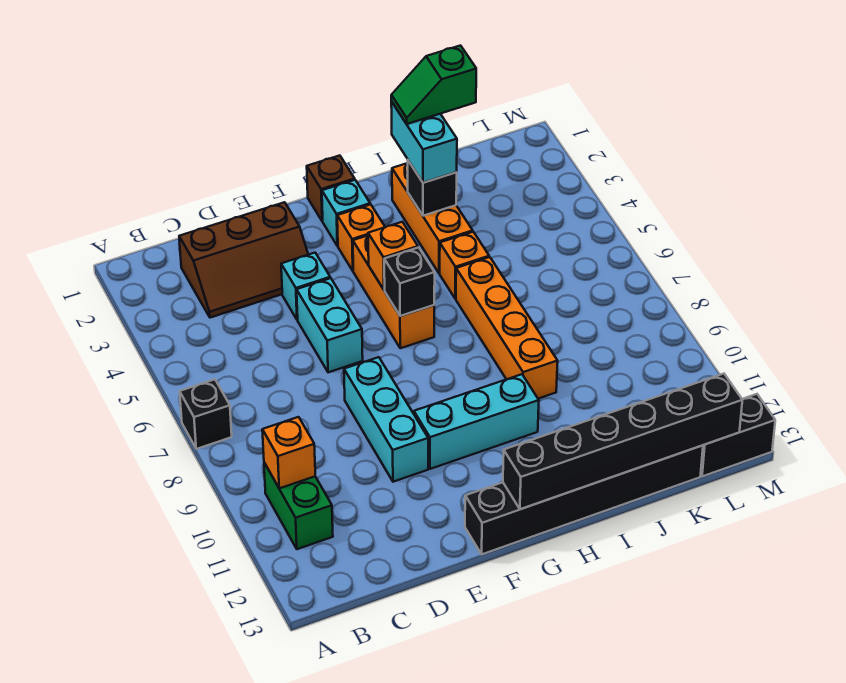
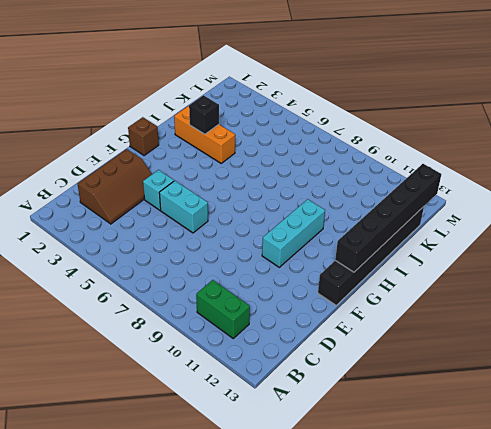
none -> black 1x1 brick [180,380,232,449]
none -> cyan 1x3 brick [344,357,428,482]
none -> cyan 1x1 brick [322,180,370,246]

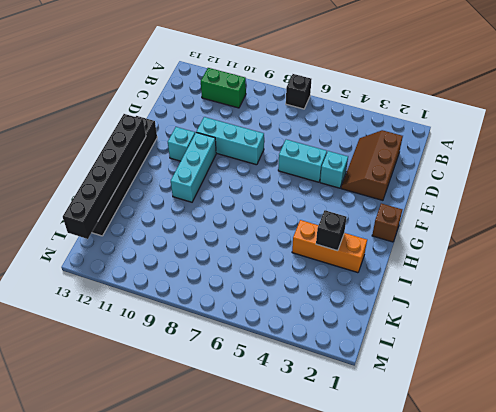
cyan 1x1 brick [168,127,195,161] -> cyan 1x1 brick moved to [322,180,370,246]
none -> orange 1x1 brick [337,204,385,271]
none -> orange 1x3 brick [353,236,434,348]
none -> orange 1x1 brick [440,232,489,299]

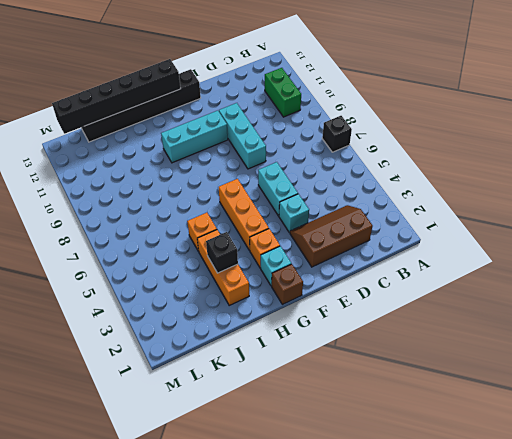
none -> orange 1x4 brick [456,257,558,399]
none -> black 1x2 brick [701,394,775,476]
none -> orange 1x1 brick [262,417,315,488]

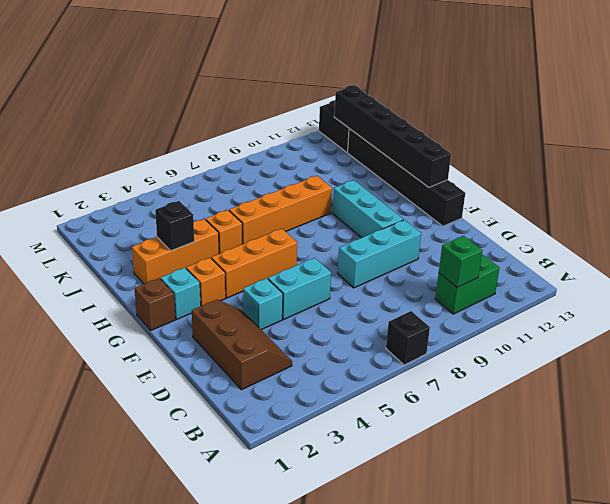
green 1x1 brick [439,236,482,287] -> orange 1x1 brick [262,417,315,488]
none -> orange 1x1 brick [368,222,418,290]
none -> black 1x1 brick [384,247,435,316]
none -> cyan 1x2 brick [391,102,457,183]

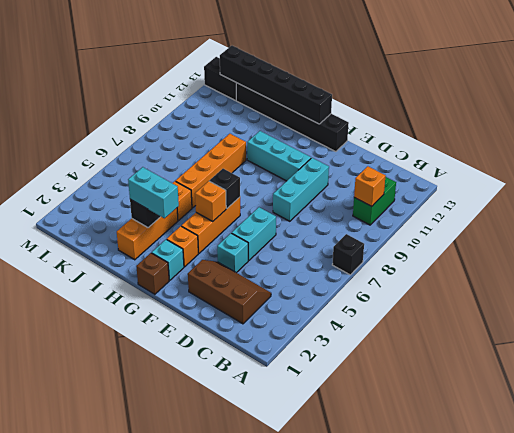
cyan 1x2 brick [128,167,179,218] -> cyan 1x2 brick turned to [391,102,457,183]
none -> green 1x2 slope [391,46,476,124]

